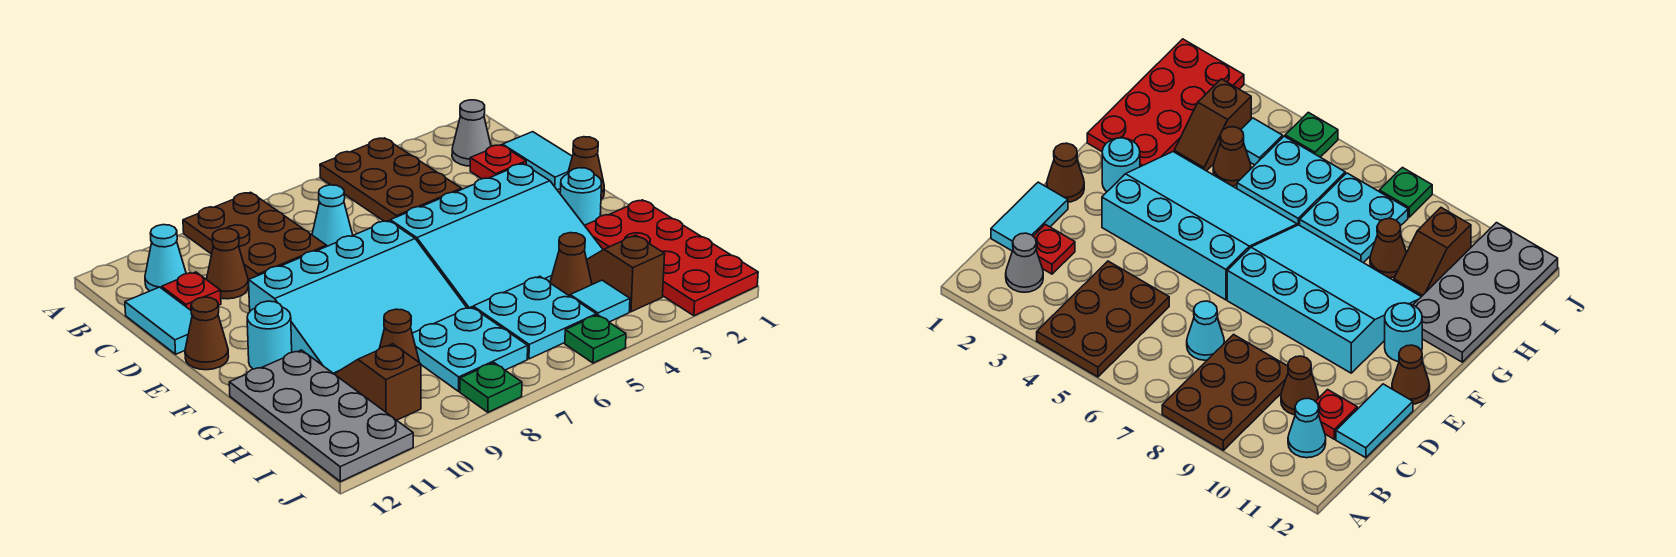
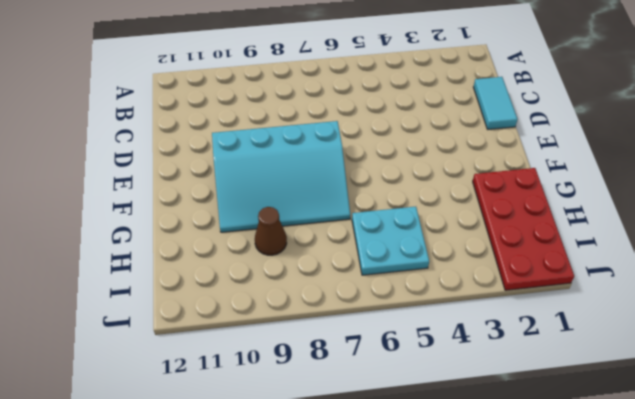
none -> brown 2x3 plate [320,138,461,221]
none -> brown 2x3 plate [183,192,327,281]
none -> grey 1x1 cone [452,100,491,166]

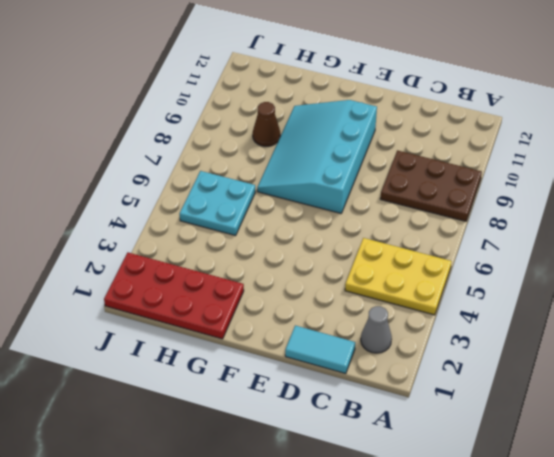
yellow 2x3 plate [345,238,452,315] -> brown 2x3 plate [320,138,461,221]
none -> cyan 1x1 cone [145,225,186,291]
none -> red 1x1 plate [470,145,526,179]
none -> cyan 1x1 cone [312,185,353,246]

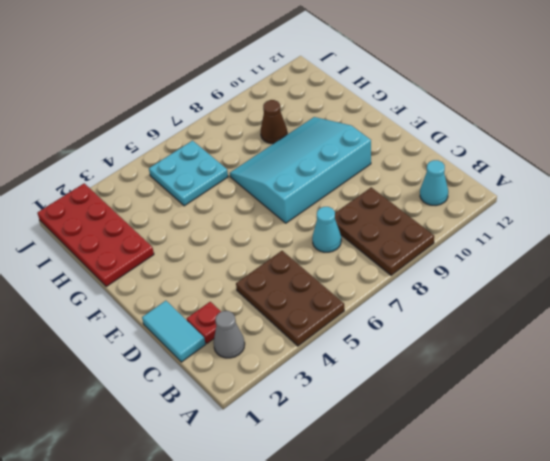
none -> brown 1x1 cone [206,228,248,299]
none -> red 1x1 plate [162,272,221,310]
none -> cyan 1x2 tile [125,287,192,354]

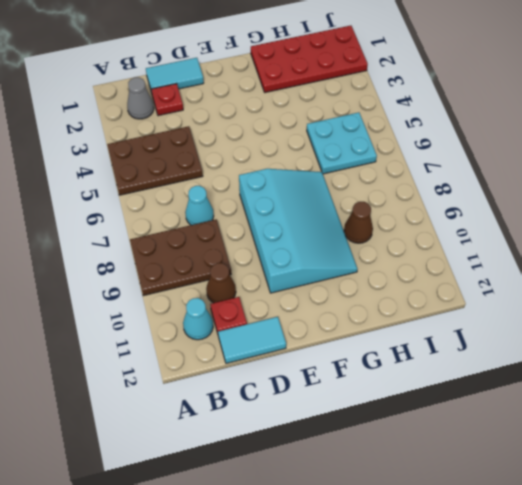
none -> brown 1x1 cone [568,137,604,199]
none -> cyan 3x4 slope [390,164,603,308]
none -> brown 1x1 cone [185,297,229,370]

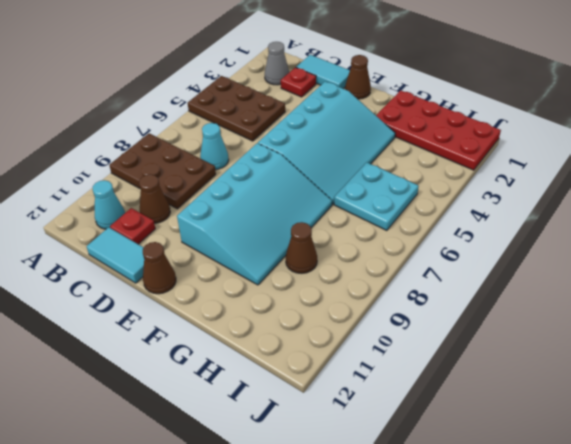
none -> cyan 1x1 round brick [560,168,602,225]
none -> cyan 1x1 round brick [247,301,292,369]
none -> grey 2x4 plate [229,350,413,482]

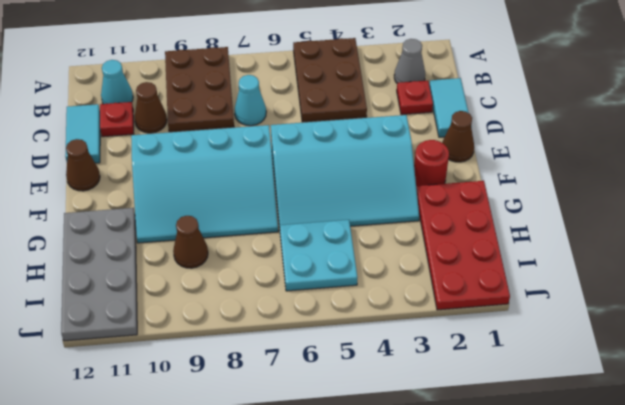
red 1x1 round brick [414,140,449,186] -> cyan 1x1 round brick [560,168,602,225]
none -> cyan 1x1 round brick [247,301,292,369]
none -> brown 1x2 slope [587,235,665,312]
none -> brown 1x1 cone [550,233,592,296]

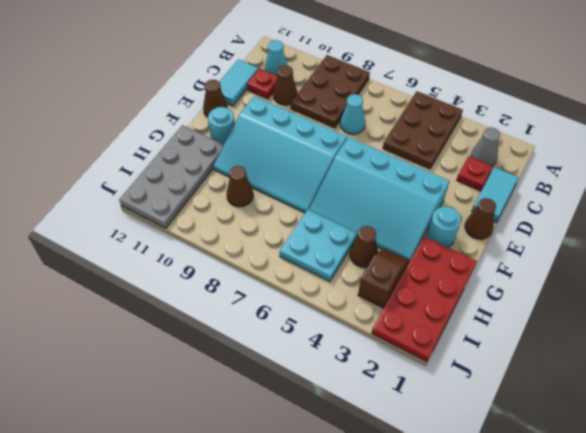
none -> cyan 2x2 plate [412,307,528,391]
none -> brown 1x2 slope [335,344,421,420]
none -> cyan 1x1 tile [570,280,630,322]

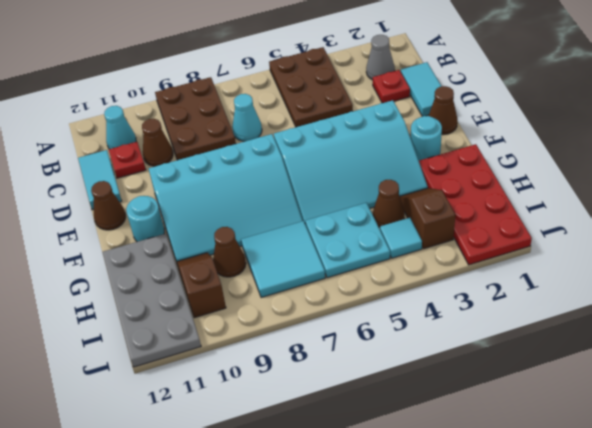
cyan 2x2 tile [241,221,325,298] -> cyan 2x2 plate [412,307,528,391]
none -> green 1x1 plate [565,315,626,363]
none -> green 1x1 plate [460,363,522,412]

